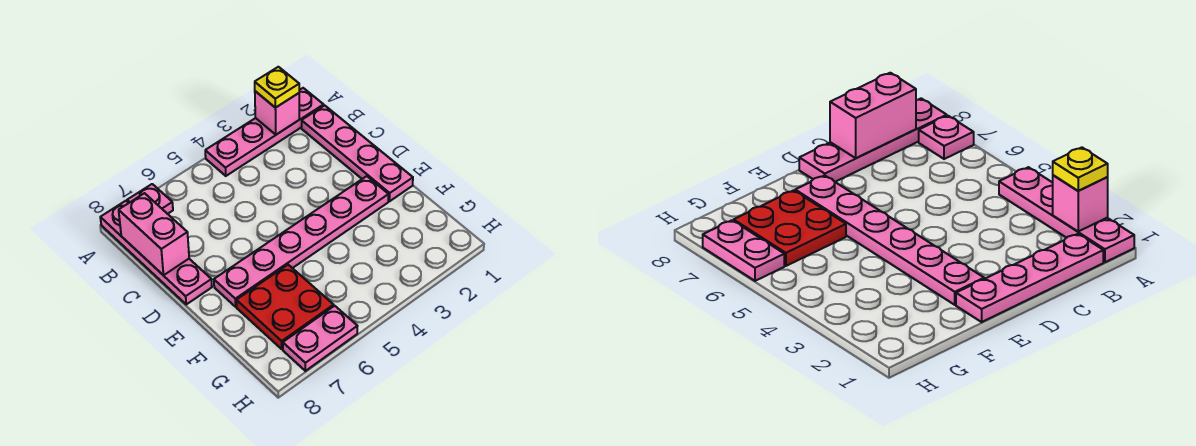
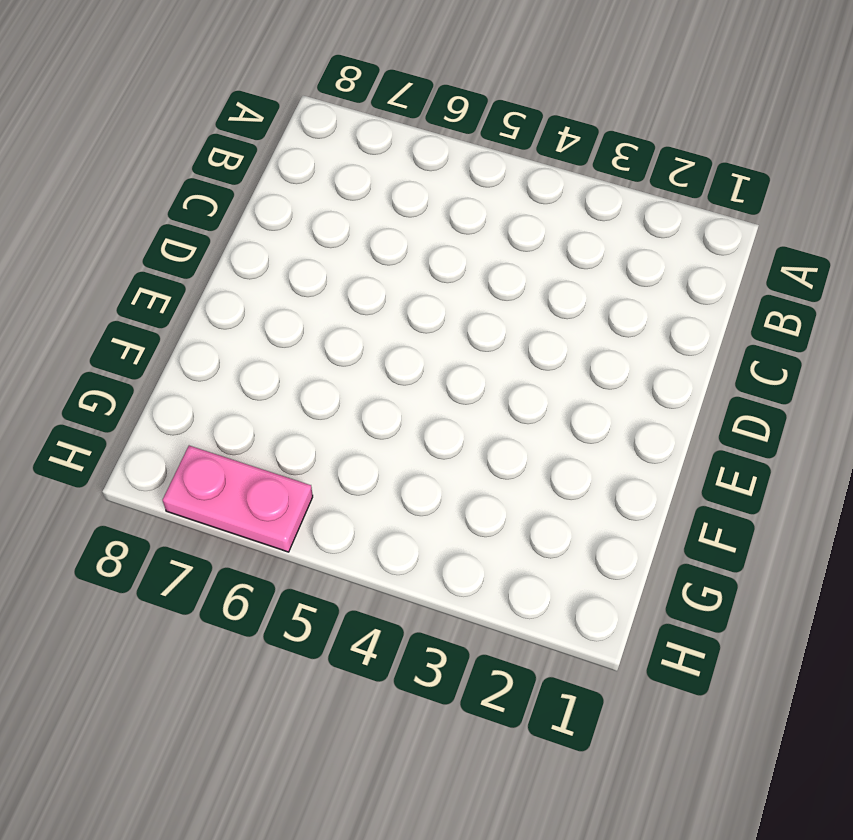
none -> pink 1x4 plate [205,88,324,176]
none -> pink 1x1 plate [127,184,173,214]

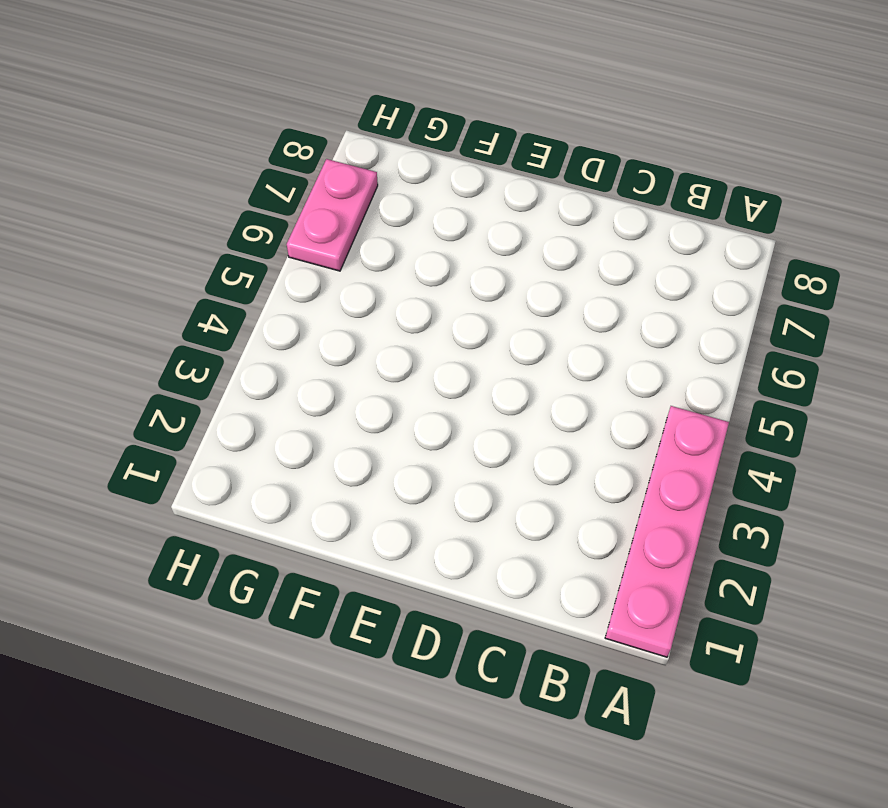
none -> pink 1x1 plate [127,184,173,214]
none -> pink 1x4 plate [100,201,212,304]

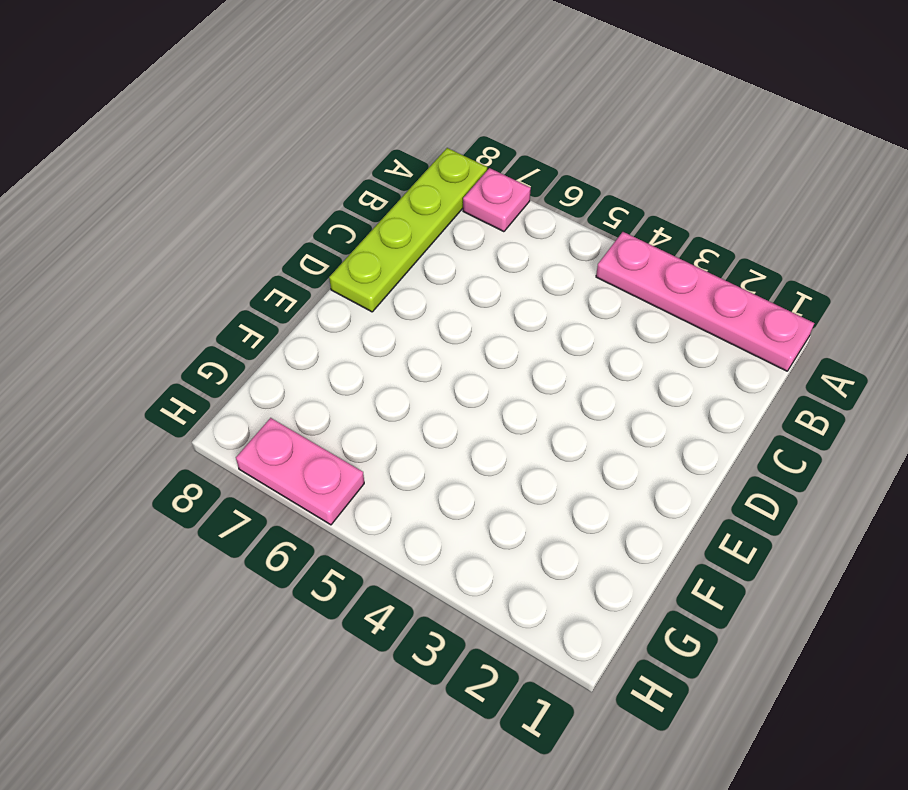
lime 1x4 plate [329,148,487,312] -> pink 1x4 plate [100,201,212,304]
none -> pink 1x4 plate [302,105,413,201]
none -> pink 1x6 plate [214,176,389,307]

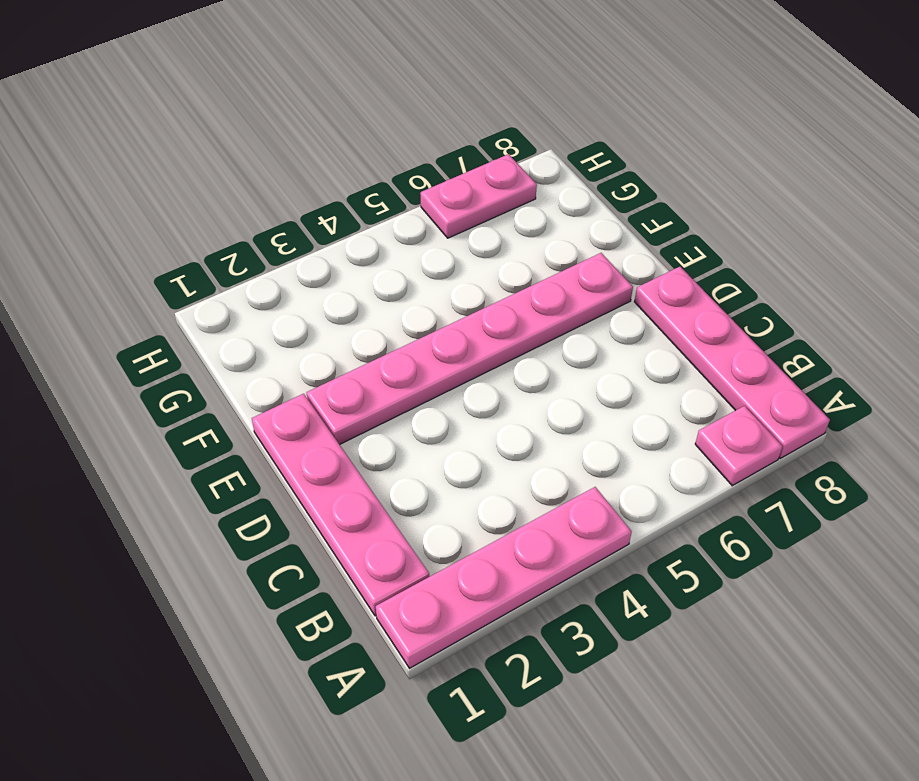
none -> red 2x2 plate [236,265,334,349]
none -> pink 1x1 brick [255,91,299,135]

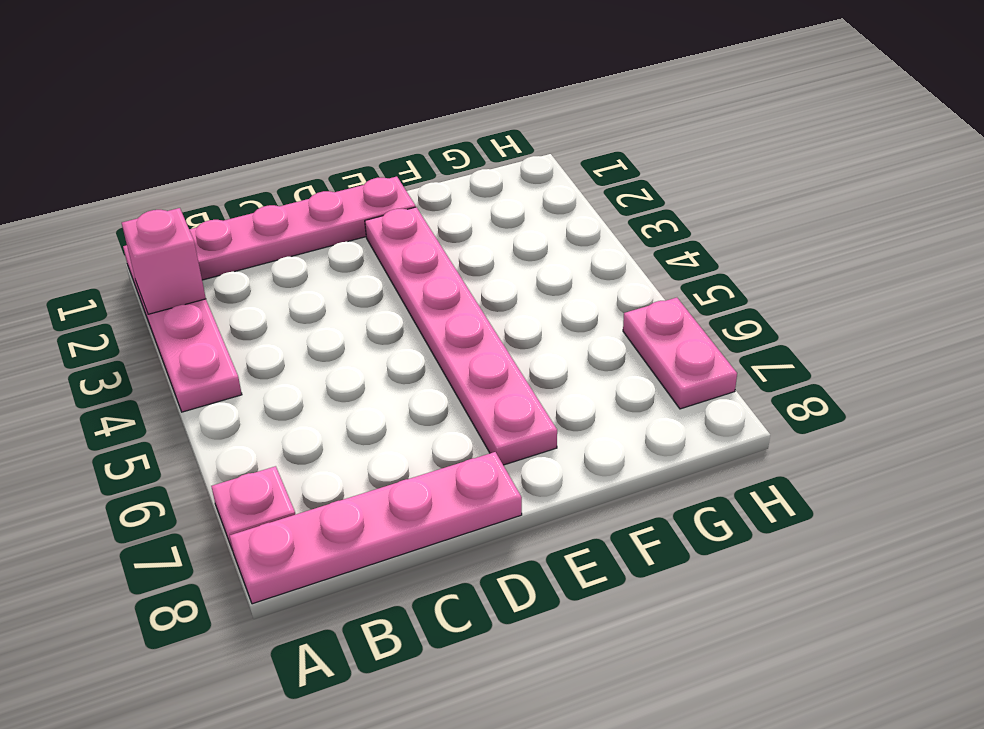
none -> red 2x2 plate [236,265,334,349]
none -> pink 1x2 brick [119,193,189,275]

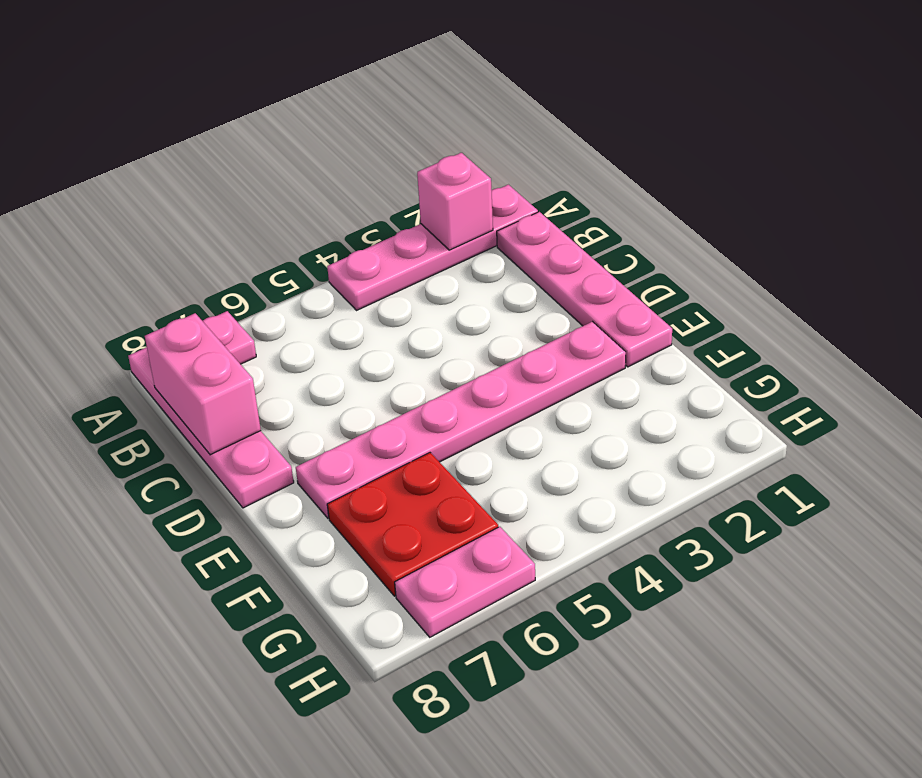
none -> yellow 1x1 plate [255,67,299,108]

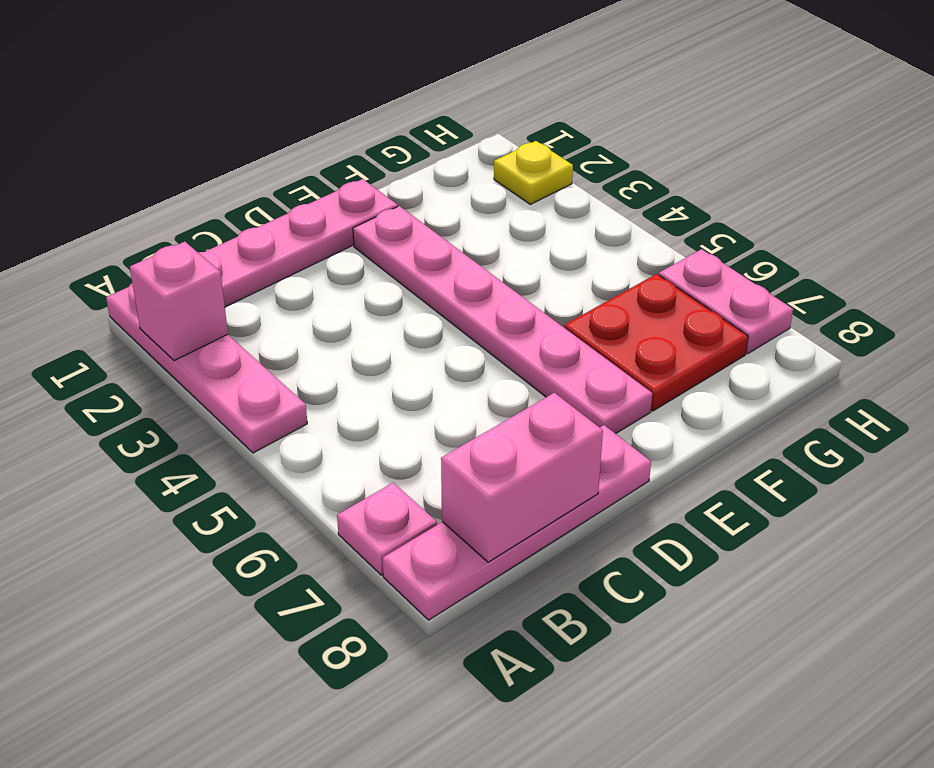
yellow 1x1 plate [494,141,573,204] -> yellow 1x1 plate moved to [255,67,299,108]

